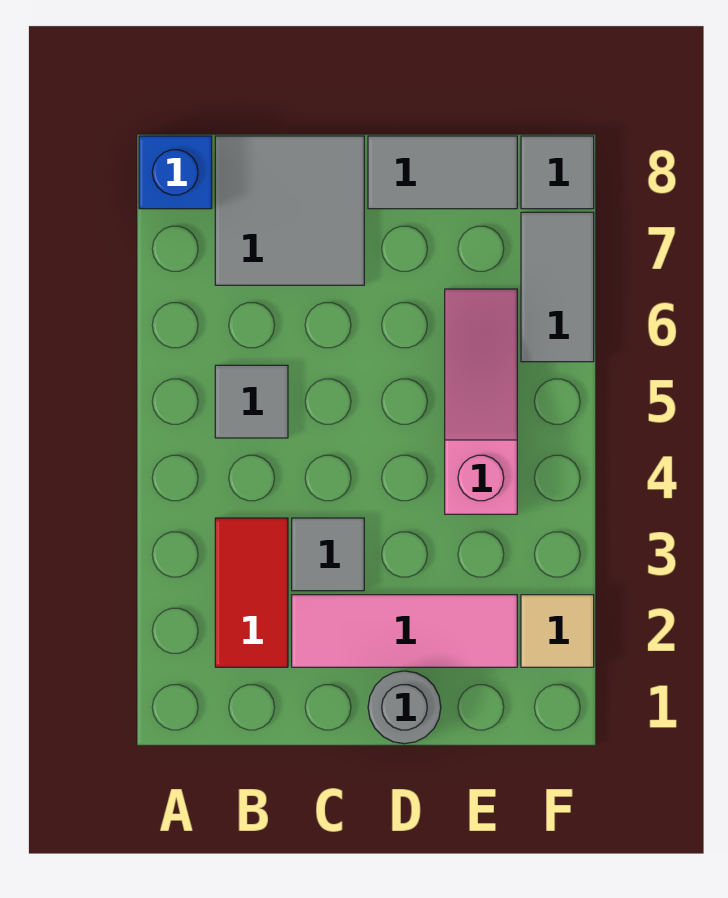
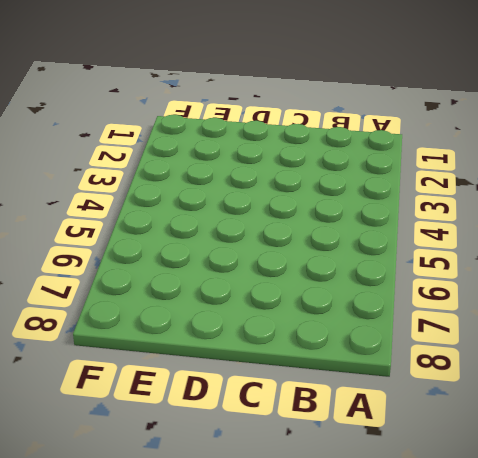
none -> blue 1x1 brick [139,136,212,209]
none -> red 1x2 tile [215,518,288,667]
none -> grey 1x1 tile [215,365,288,438]

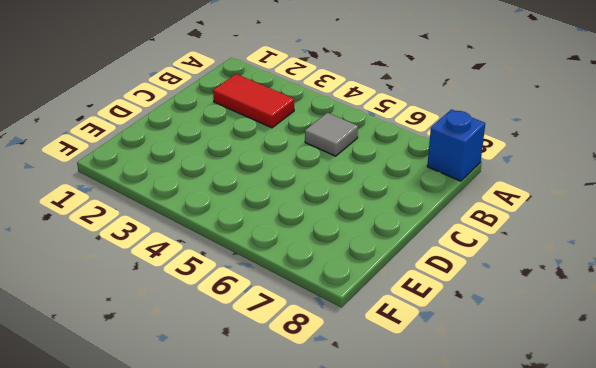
none -> grey 2x2 tile [215,136,364,285]
none -> pink 1x3 tile [292,595,517,667]
none -> grey 1x1 tile [292,518,364,591]

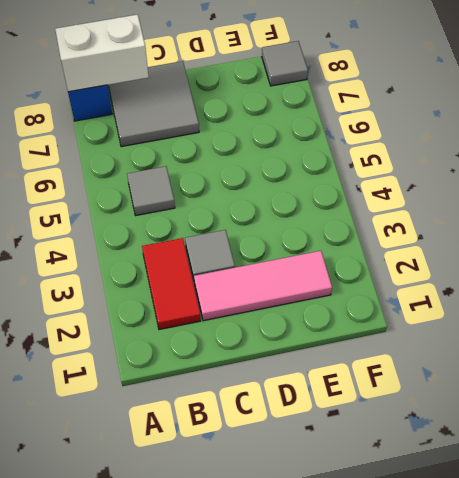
white 1x2 brick [55,15,149,92] -> none
none -> grey 1x1 round brick [368,671,441,744]
none -> grey 1x2 tile [368,136,517,209]
none -> pink 1x3 slope [445,289,517,514]

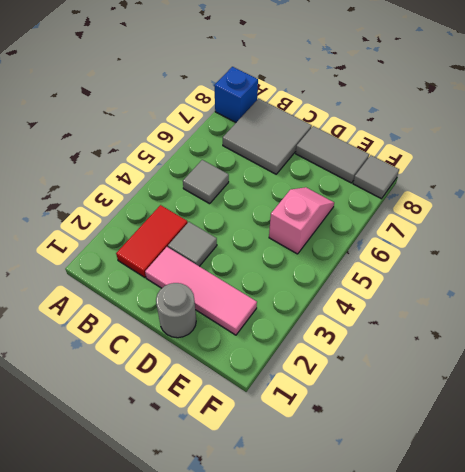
pink 1x2 slope [269,187,334,254] -> pink 1x3 slope [445,289,517,514]
none -> tan 1x1 tile [521,595,594,667]
none -> grey 1x2 tile [521,212,594,362]

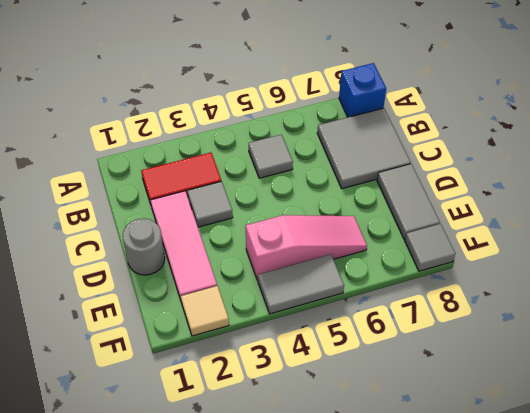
grey 1x2 tile [258,254,344,314] -> grey 1x2 tile moved to [521,212,594,362]

